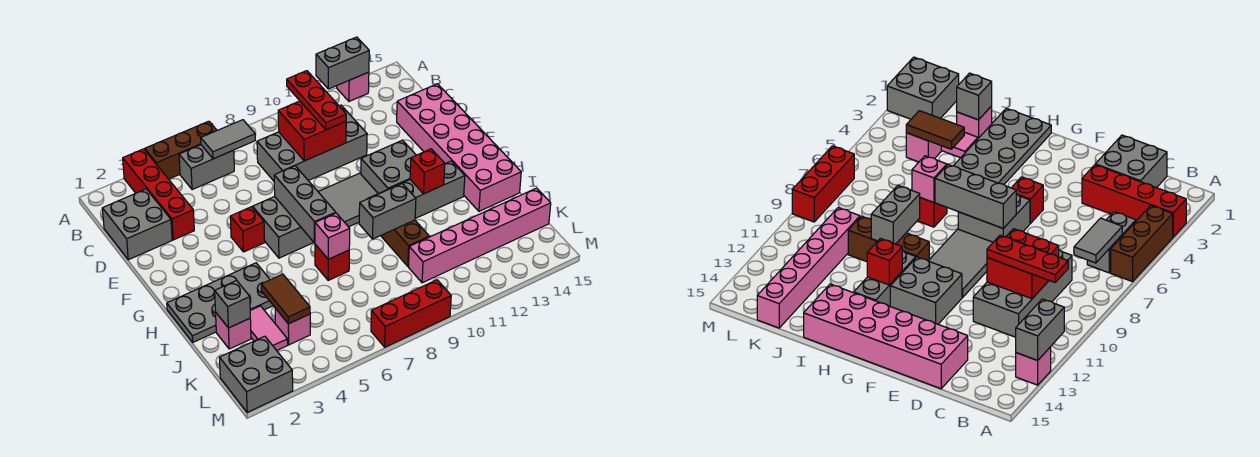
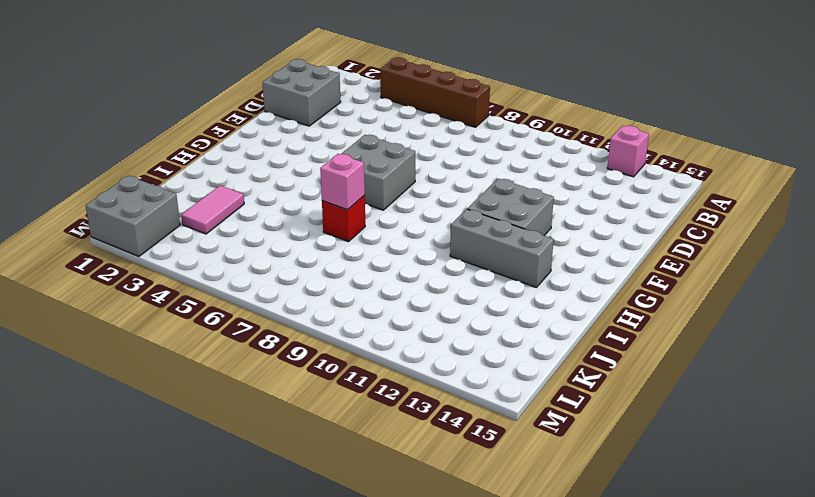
brown 1x4 brick [380,57,490,127] -> brown 1x3 brick [145,121,217,179]
none -> red 1x4 brick [123,149,194,240]
none -> grey 1x2 brick [179,145,234,190]
none -> grey 2x4 brick [257,105,367,181]
none -> pink 2x6 brick [397,84,521,211]

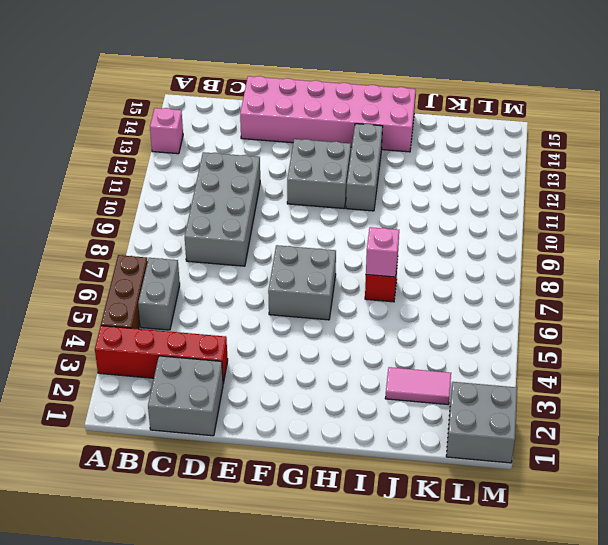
none -> red 1x1 brick [230,207,265,252]
none -> grey 2x3 tile [318,173,378,227]
none -> grey 2x4 plate [167,263,273,342]
none -> brown 1x3 brick [368,190,429,266]

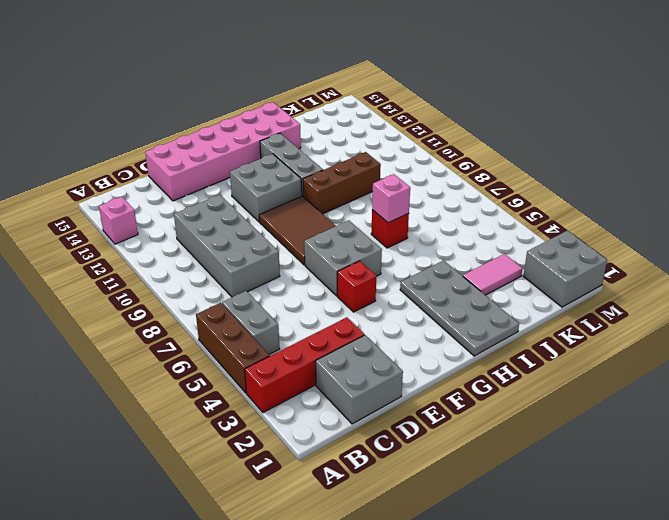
brown 2x3 tile [259,196,336,265] -> grey 2x3 tile [318,173,378,227]
none -> pink 1x1 brick [216,313,251,349]
none -> pink 1x1 brick [275,308,310,345]
none -> pink 1x6 brick [409,188,551,283]
none -> red 1x3 brick [371,280,451,347]

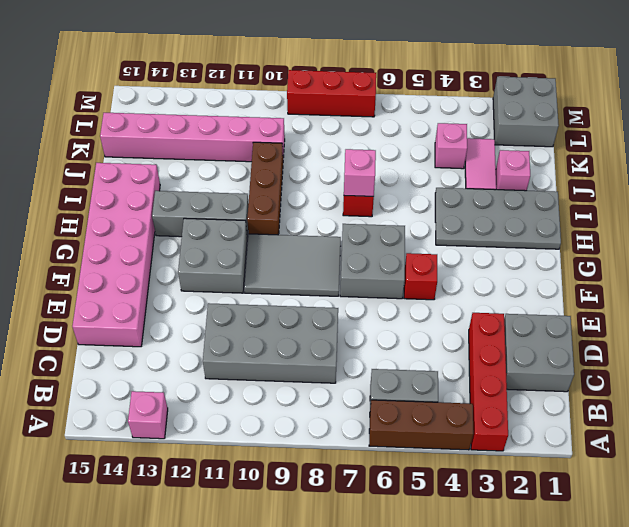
none -> grey 1x2 brick [316,37,369,89]
none -> grey 1x2 tile [201,120,255,159]
none -> red 2x2 brick [278,101,346,161]
none -> grey 1x3 brick [274,166,336,243]

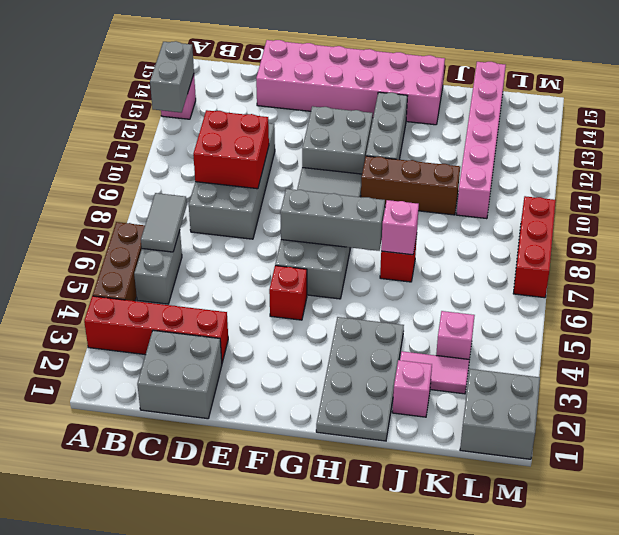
none -> red 1x1 brick [410,149,445,194]
none -> grey 1x2 brick [359,184,416,239]
none -> grey 1x1 brick [215,281,250,328]
none -> brown 1x2 tile [261,274,310,324]

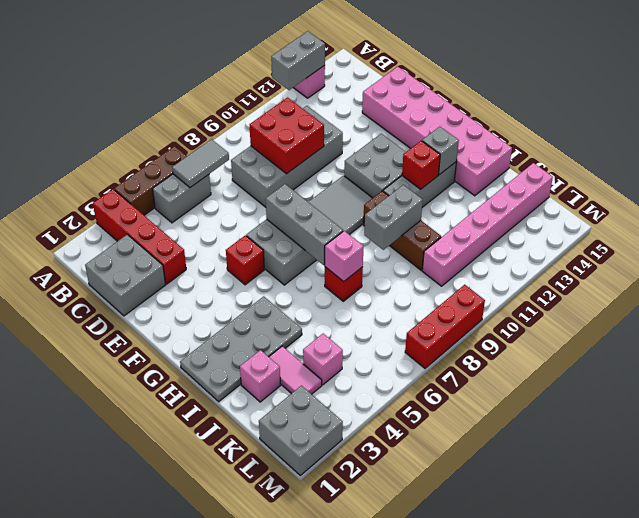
grey 1x1 brick [422,127,459,175] -> grey 1x1 brick moved to [215,281,250,328]
none -> brown 1x2 tile [261,274,310,324]
none -> red 1x3 plate [287,71,346,130]

